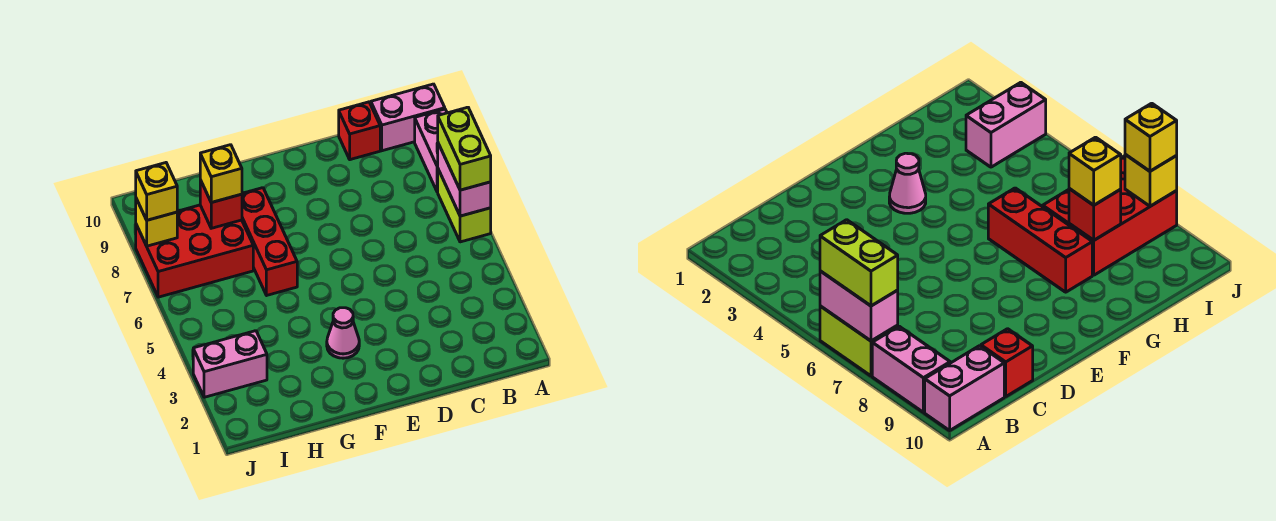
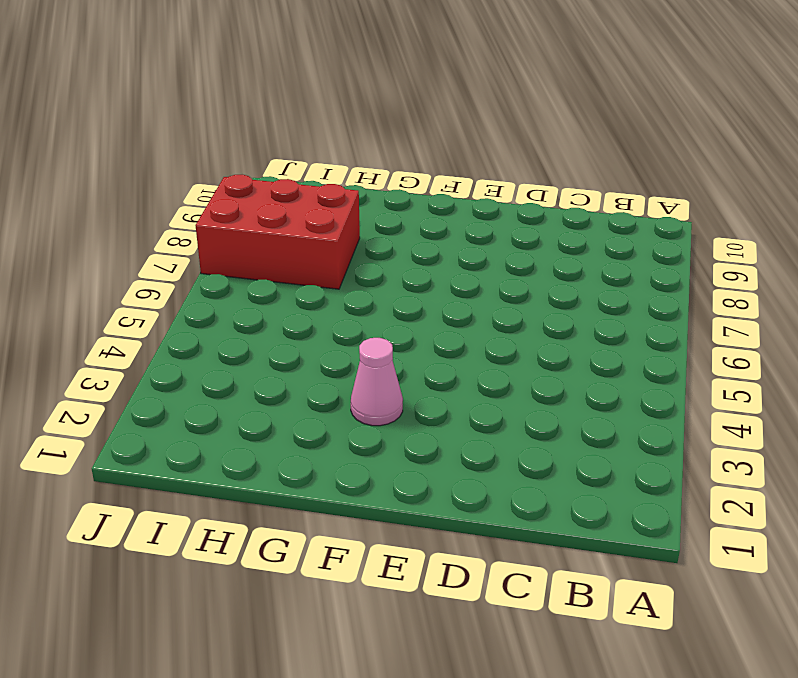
none -> lime 1x2 brick [438,169,491,242]
none -> pink 1x2 brick [415,109,447,192]
none -> pink 1x2 brick [371,84,445,151]

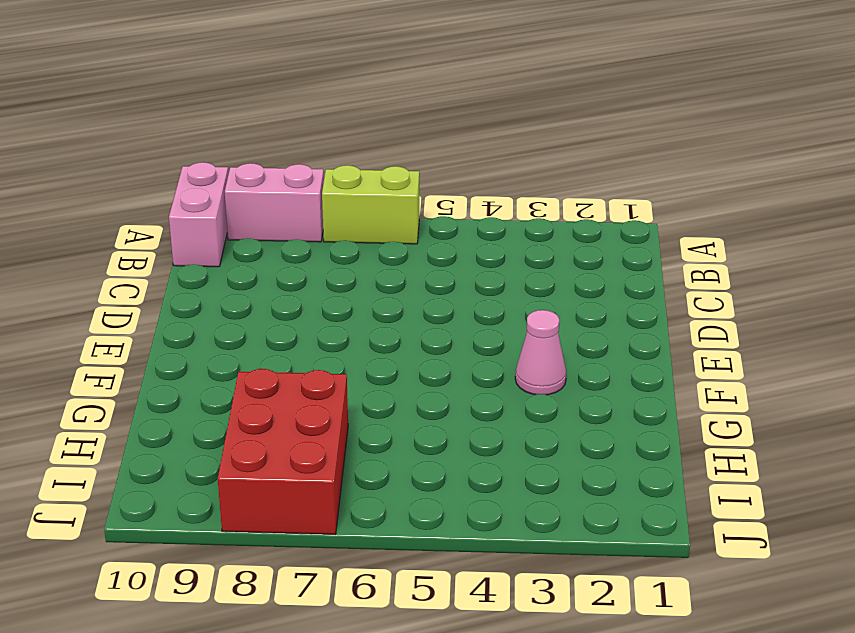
none -> red 1x1 brick [339,102,380,160]
none -> red 1x3 brick [242,188,297,295]
none -> pink 1x2 brick [193,331,267,397]

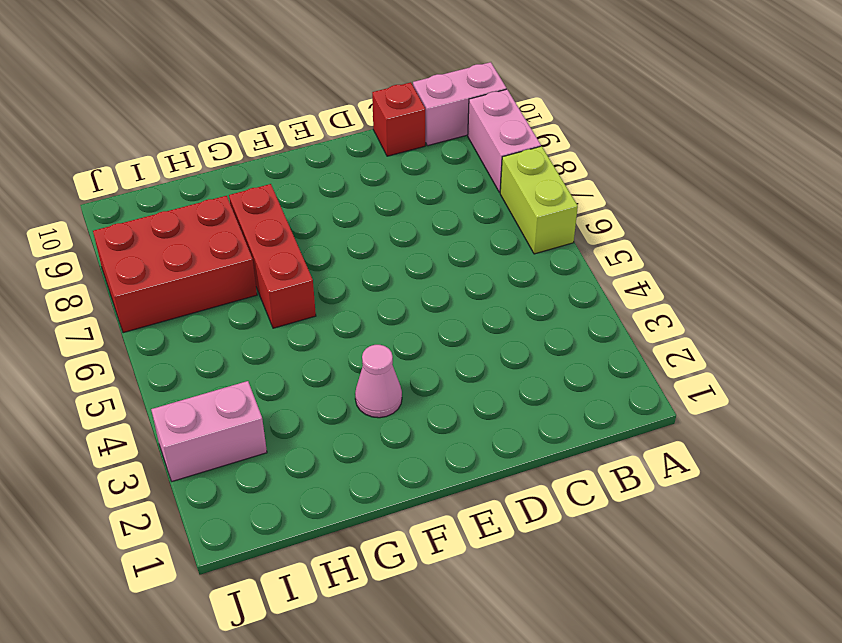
none -> pink 1x2 brick [438,143,491,216]
none -> red 1x1 brick [200,180,242,228]
none -> yellow 1x1 brick [136,199,177,246]

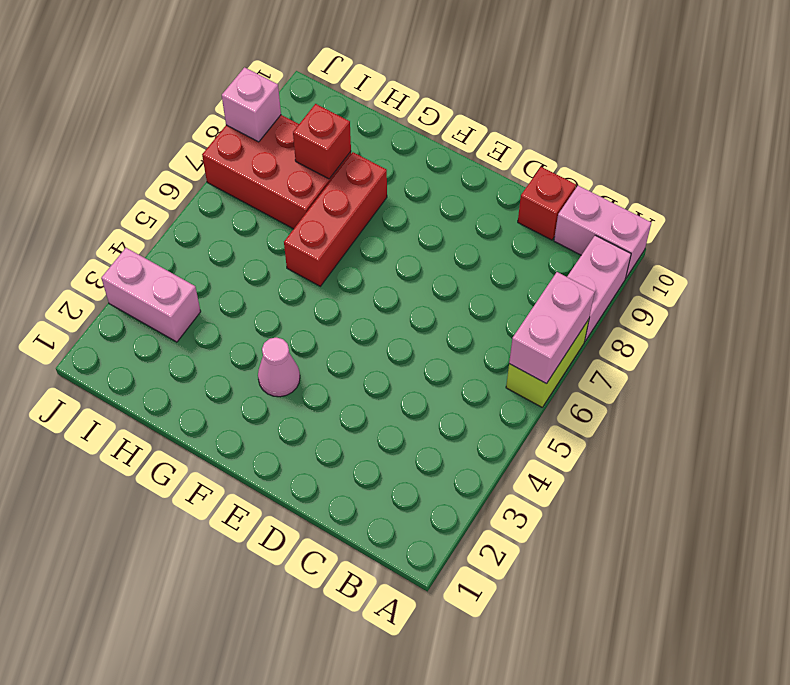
pink 1x1 brick [222,67,281,142] -> yellow 1x1 brick [136,199,177,246]
none -> lime 1x2 brick [438,107,491,190]
none -> yellow 1x1 brick [200,145,242,202]
none -> yellow 1x1 brick [136,163,177,220]

